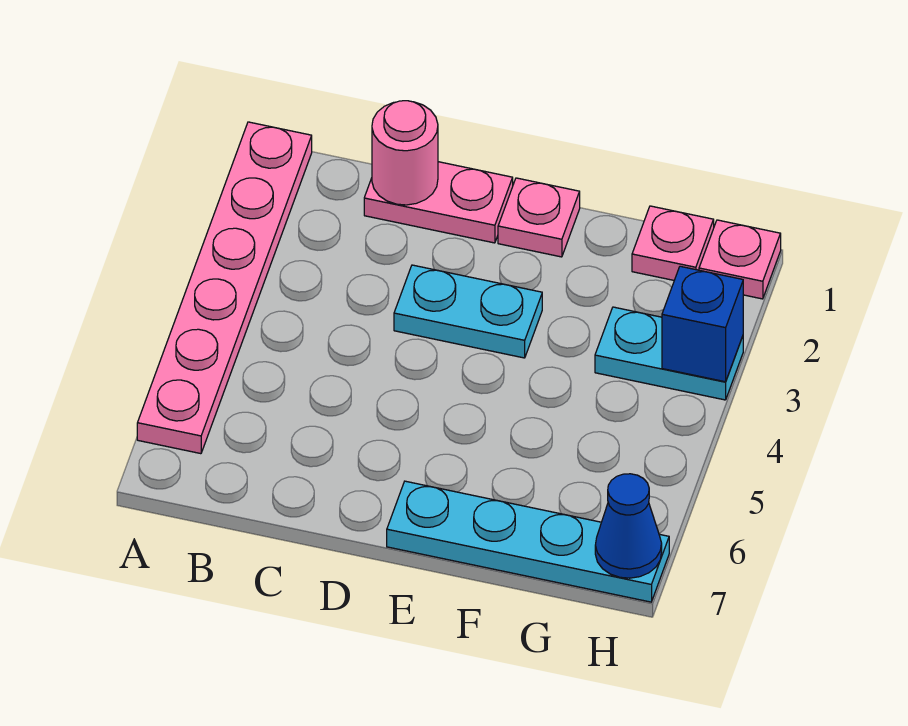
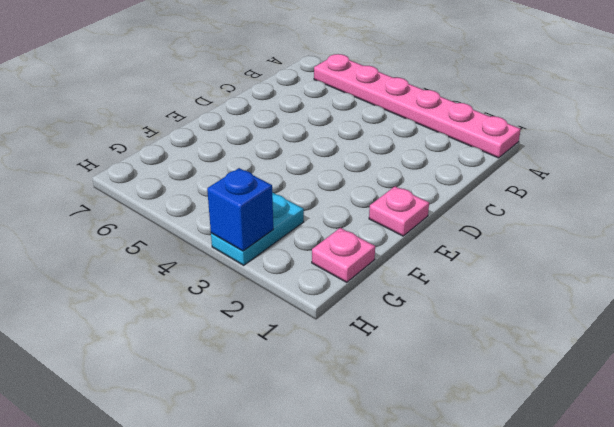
none -> pink 1x2 plate [364,162,513,243]
none -> cyan 1x2 plate [394,265,542,358]

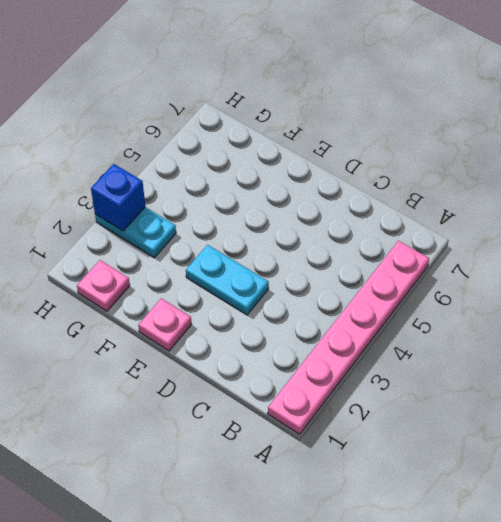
none -> pink 1x2 plate [364,162,513,243]
none -> cyan 1x4 plate [387,481,669,602]

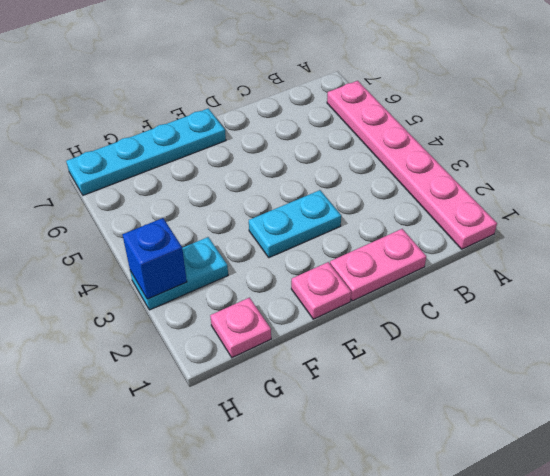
none -> pink 1x1 plate [699,220,781,299]
none -> pink 1x1 round brick [372,101,438,205]

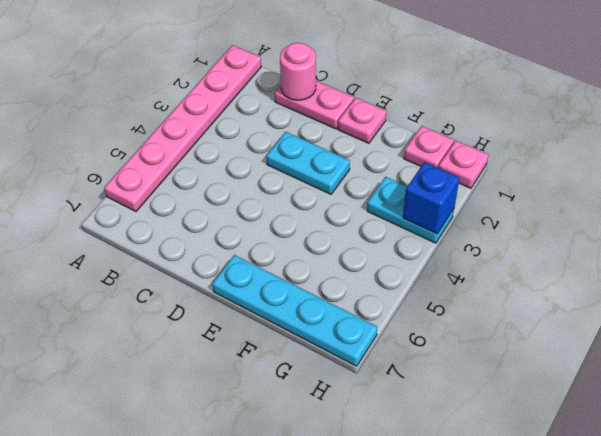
none -> blue 1x1 cone [595,474,662,578]

